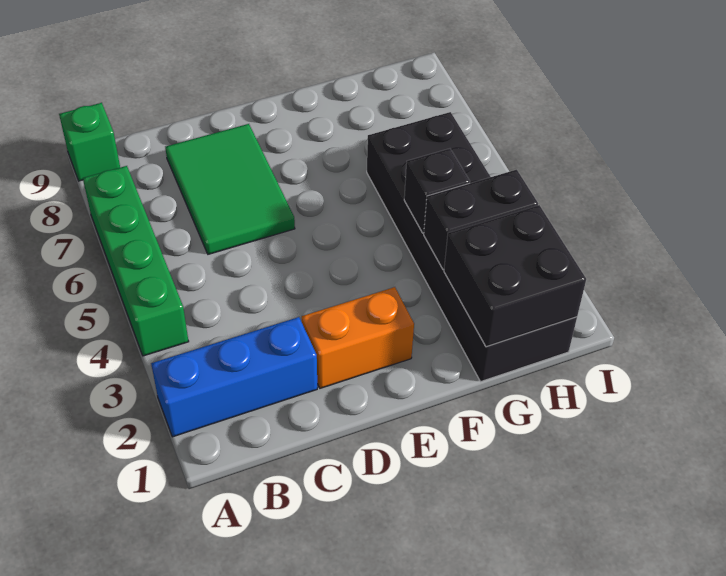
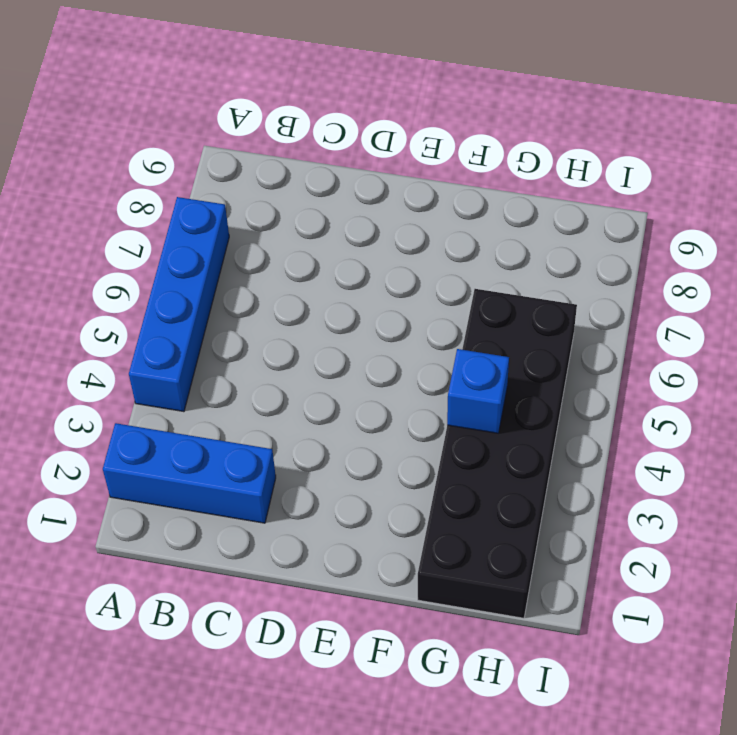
blue 1x4 brick [129,197,229,412] -> green 1x4 brick [83,166,189,356]
blue 1x1 brick [447,349,509,433] -> black 1x1 brick [404,149,470,233]
none -> green 1x1 brick [59,103,120,181]
none -> green 2x3 tile [165,124,295,254]

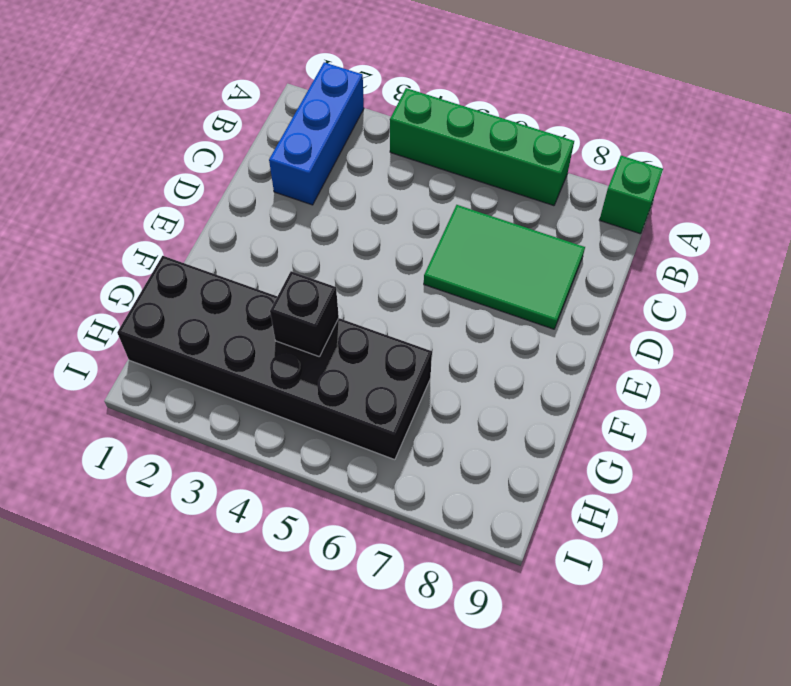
none -> orange 1x2 brick [302,287,414,388]
none -> black 2x2 brick [444,205,586,347]

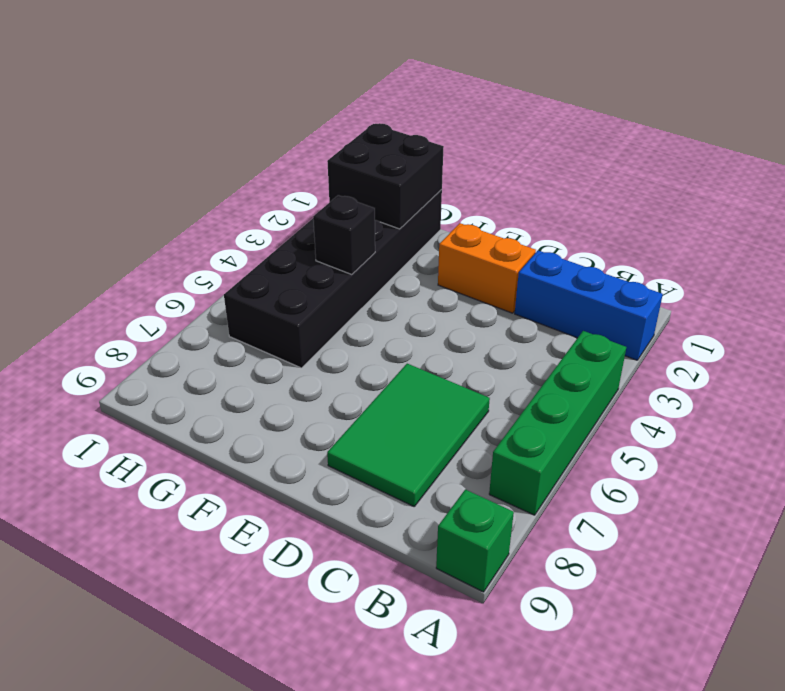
none -> black 1x2 brick [424,170,538,269]

